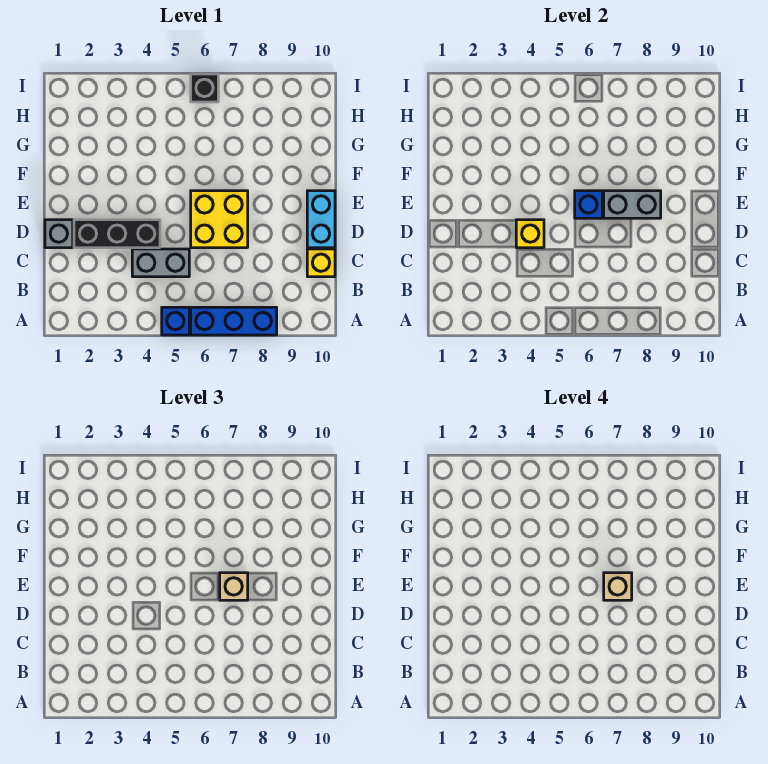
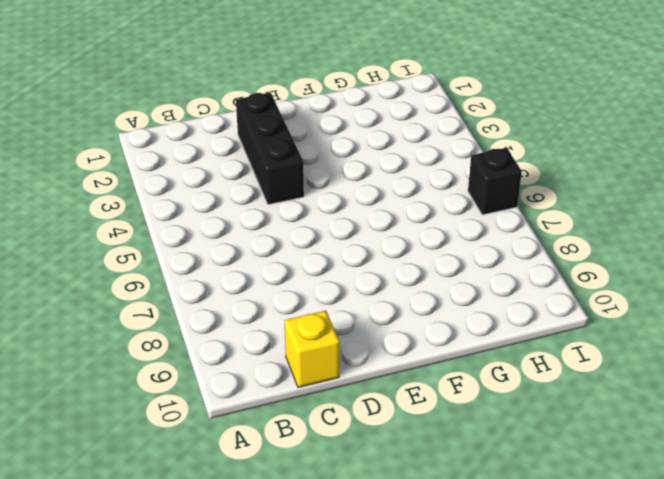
none -> blue 1x1 brick [162,307,189,335]
none -> blue 1x3 brick [191,307,277,335]
none -> grey 1x2 brick [132,249,189,277]

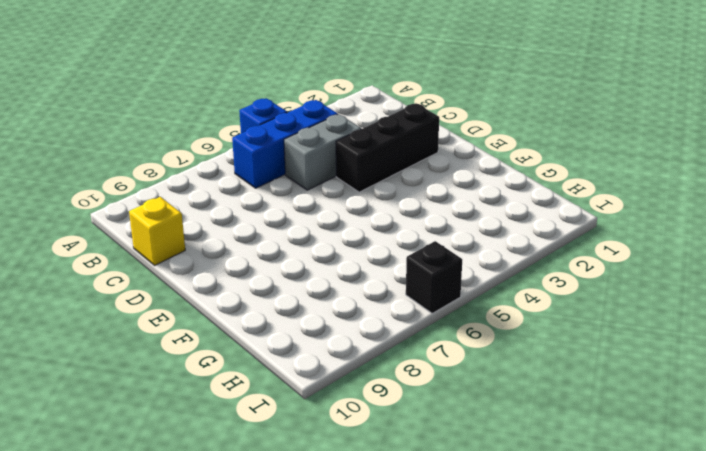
blue 1x3 brick [232,100,338,188] -> blue 1x3 brick moved to [191,307,277,335]
none -> grey 1x1 brick [45,220,73,248]
none -> yellow 2x2 brick [191,191,248,248]
none -> cyan 1x2 brick [307,191,335,248]

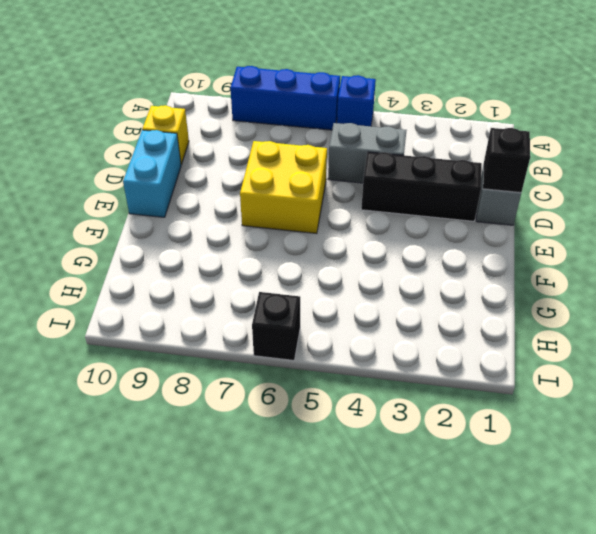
black 1x1 brick [483,128,530,193] -> none
none -> yellow 1x1 brick [516,220,544,248]
none -> blue 1x1 brick [575,191,602,218]
none -> grey 1x2 brick [604,191,661,218]

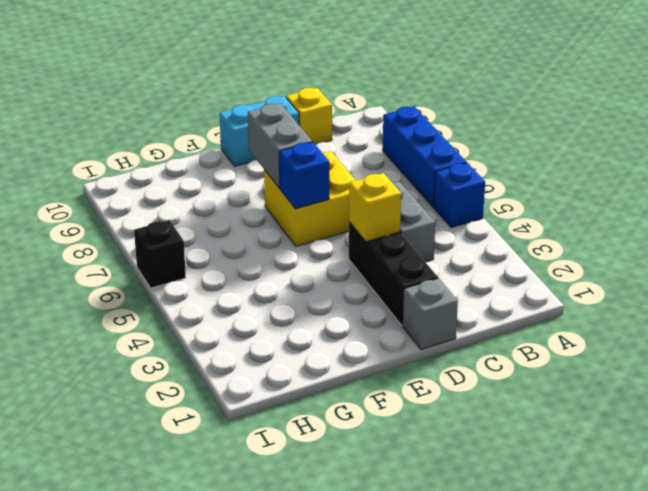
none -> tan 1x1 brick [220,573,248,600]
none -> tan 1x1 brick [604,573,632,600]

